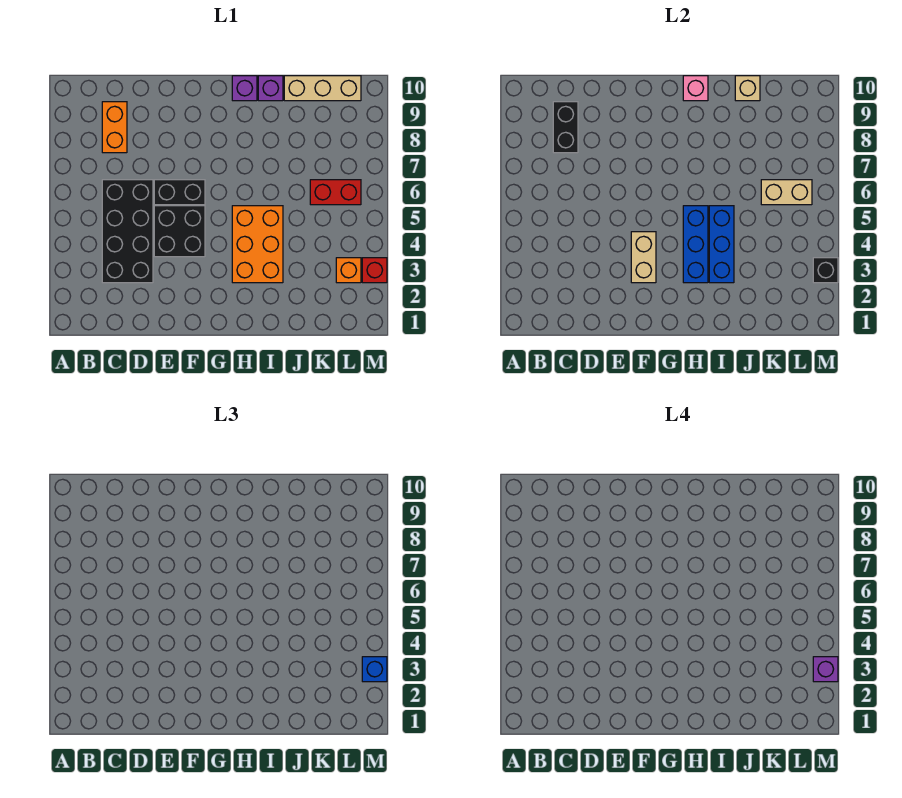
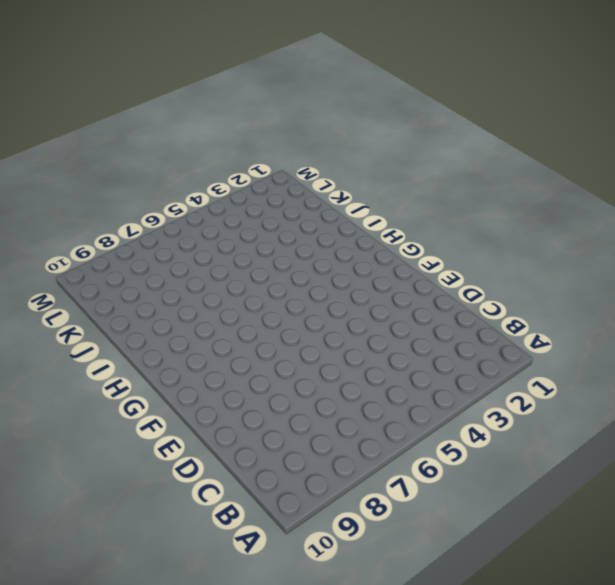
none -> black 2x4 brick [102,180,153,283]
none -> orange 1x2 brick [102,102,127,153]
none -> black 2x2 brick [154,206,205,257]

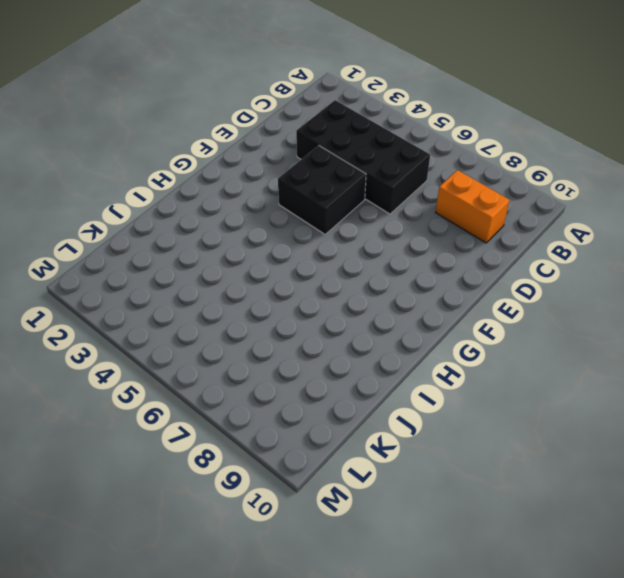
none -> black 1x2 brick [154,180,205,205]
none -> orange 2x3 brick [232,206,283,283]
none -> purple 1x1 brick [232,76,257,101]

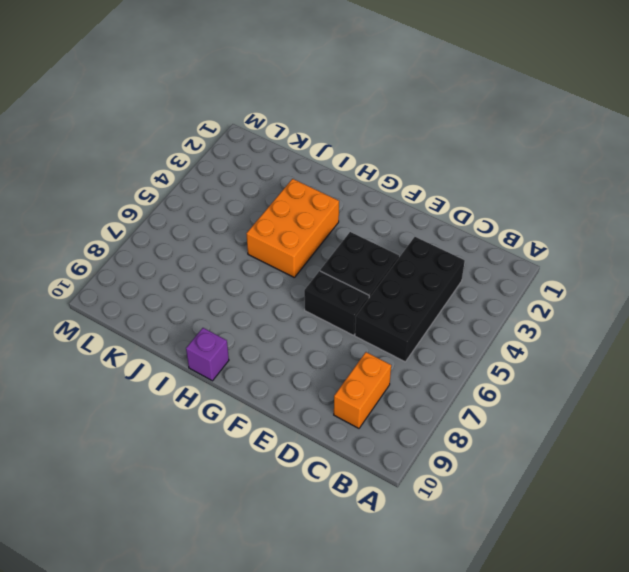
none -> purple 1x1 brick [258,76,283,101]
none -> tan 1x3 brick [284,76,361,101]
none -> red 1x2 brick [310,180,361,205]

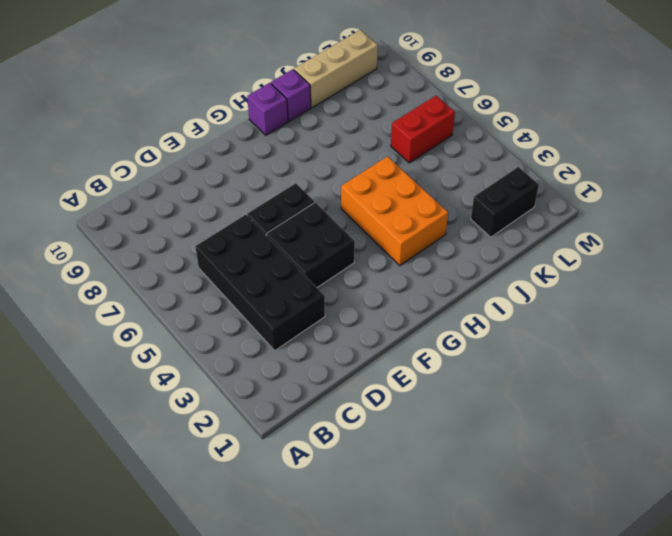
black 1x2 brick [471,167,539,237] -> black 1x2 brick turned to [553,102,578,153]
none -> orange 1x2 brick [102,102,127,153]
none -> orange 1x1 brick [336,258,361,283]
none -> red 1x1 brick [362,258,387,283]

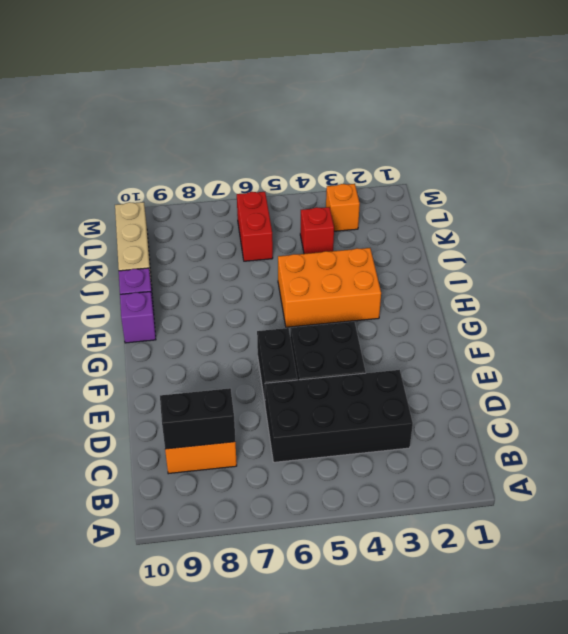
red 1x1 brick [300,207,334,254] -> red 1x1 brick moved to [362,258,387,283]
none -> tan 1x2 brick [631,232,656,283]
none -> blue 1x3 brick [683,206,708,283]
none -> pink 1x1 brick [683,76,708,101]

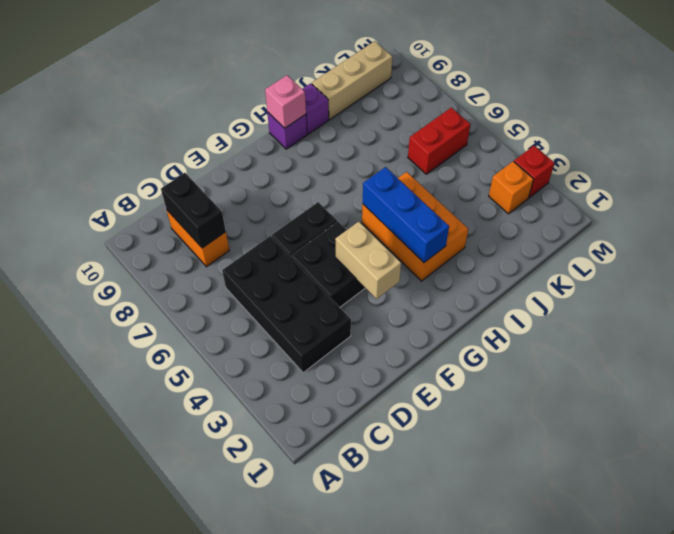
none -> blue 1x3 brick [709,206,734,283]
none -> tan 1x1 brick [735,76,760,101]
none -> tan 1x2 brick [761,180,812,205]

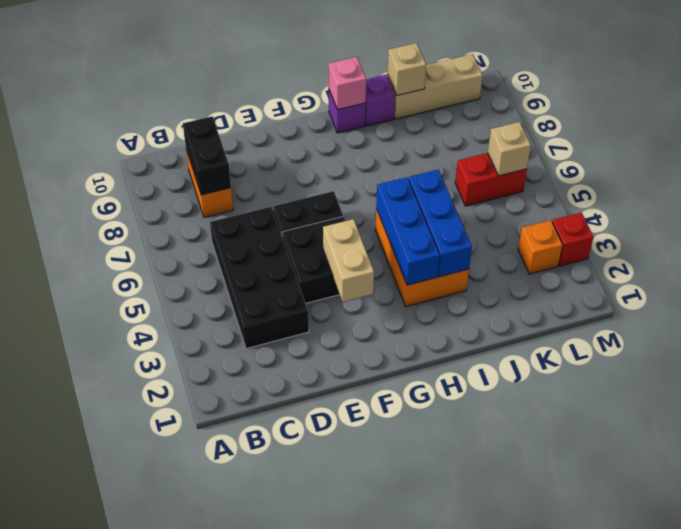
tan 1x1 brick [488,122,531,176] -> tan 1x2 brick [761,180,812,205]
none -> black 1x1 brick [813,258,838,283]
none -> blue 1x1 brick [362,657,387,682]
none -> purple 1x1 brick [813,657,838,682]

